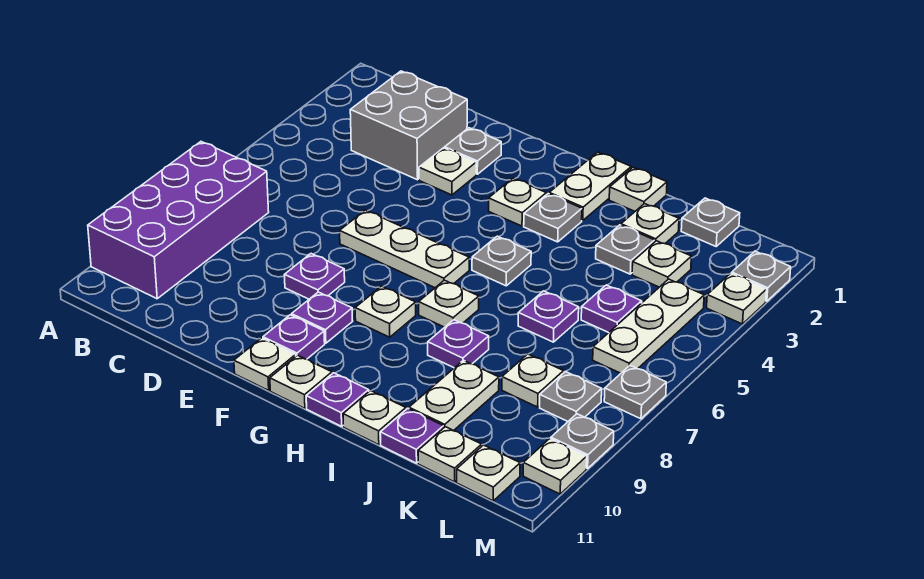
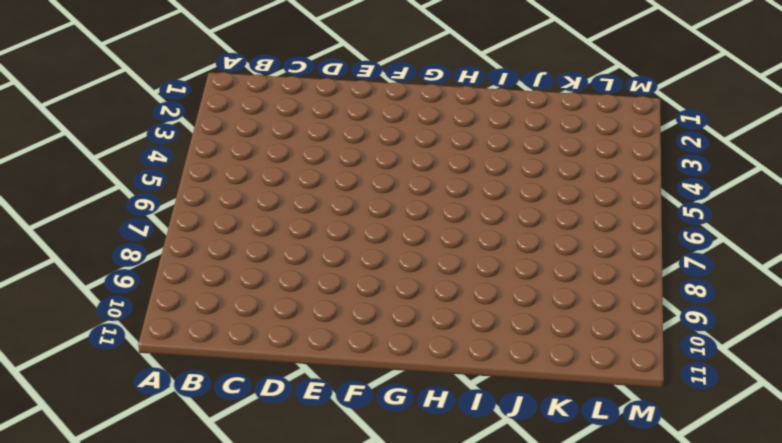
none -> purple 2x4 brick [88,142,269,299]
none -> grey 2x2 brick [350,71,467,180]
none -> grey 1x1 plate [445,128,501,174]
none -> white 1x1 plate [419,148,476,195]

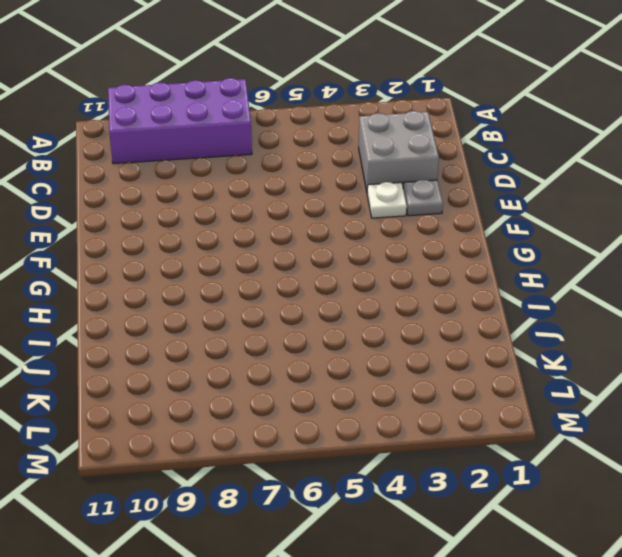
none -> white 1x3 plate [340,210,469,288]
none -> purple 1x1 plate [285,254,345,299]
none -> purple 1x1 plate [292,292,353,343]
none -> purple 1x1 plate [263,315,325,359]

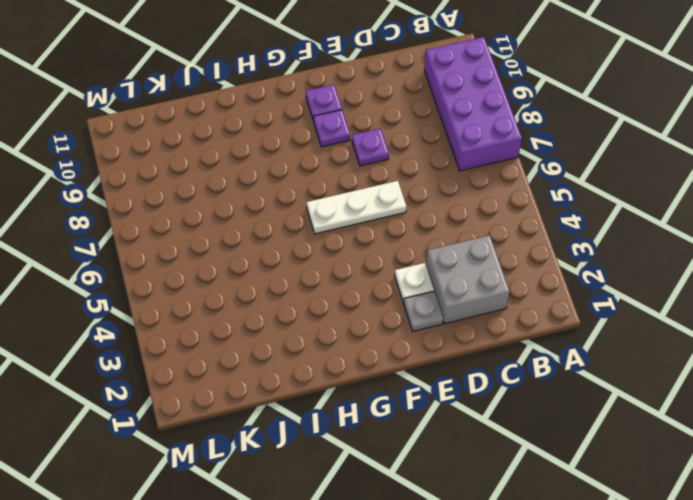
none -> white 1x1 plate [234,338,296,390]
none -> white 1x1 plate [489,178,546,226]
none -> white 1x1 plate [355,286,416,337]
none -> white 1x1 plate [270,355,332,408]

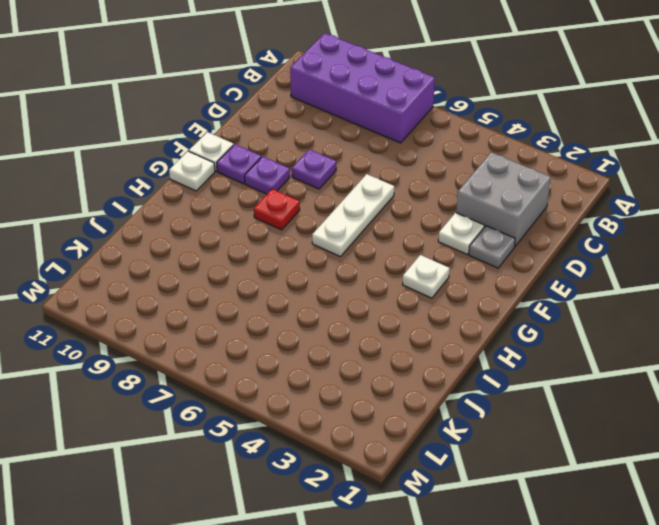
red 1x1 plate [254,189,300,230] -> white 1x1 plate [355,286,416,337]
none -> white 1x2 plate [549,152,631,221]
none -> grey 1x1 plate [524,194,582,242]
none -> grey 1x1 plate [472,236,531,286]
none -> white 1x1 plate [419,280,479,327]

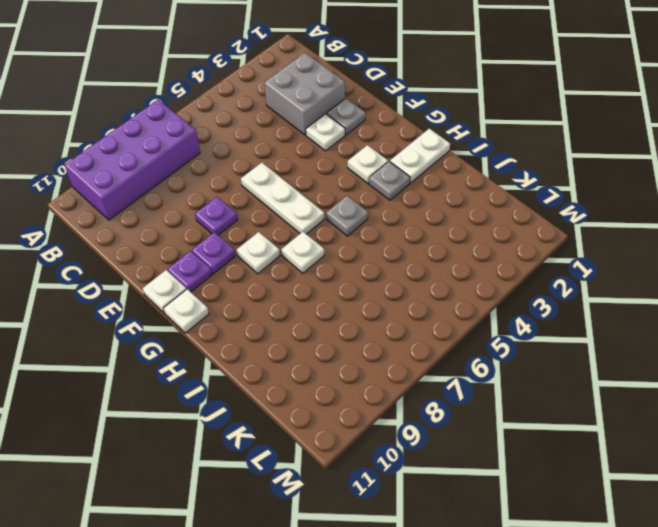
none -> purple 1x1 plate [306,373,369,426]
none -> white 1x1 plate [609,167,667,211]
none -> purple 1x1 plate [428,320,489,368]
none -> white 1x1 plate [343,391,406,445]

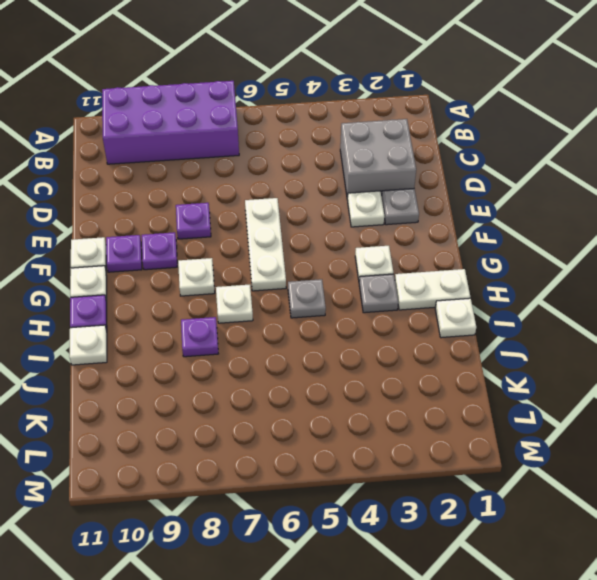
none -> white 1x1 plate [621,204,679,244]
none -> grey 1x1 plate [596,225,655,274]
none -> purple 1x1 plate [518,291,579,342]
none -> white 1x2 plate [409,360,499,431]

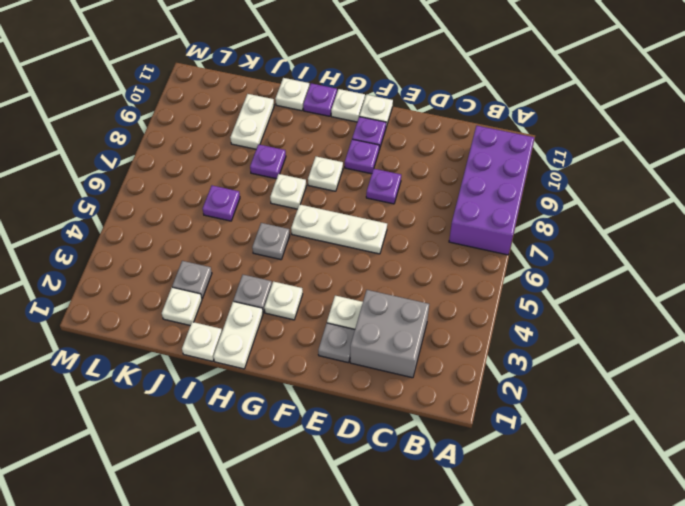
none -> purple 1x1 plate [380,408,443,463]
none -> grey 1x1 plate [681,198,740,246]
none -> white 1x1 plate [632,241,691,287]
none -> purple 1x1 plate [581,285,642,333]

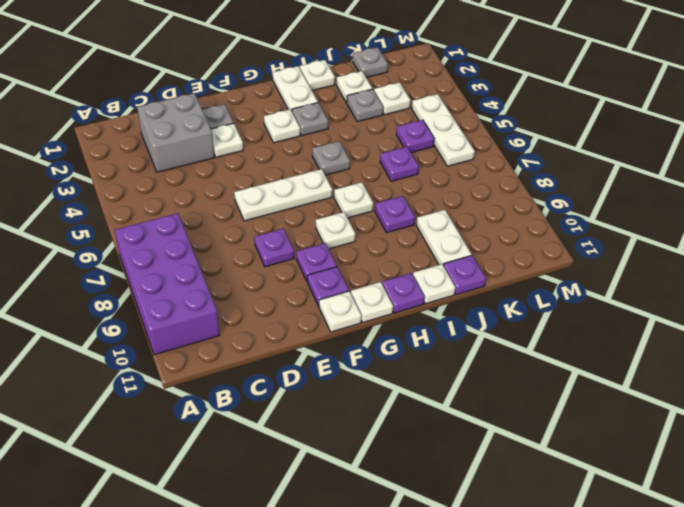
none -> white 1x1 plate [502,354,564,407]
none -> white 1x1 plate [418,427,482,482]
none -> grey 1x1 plate [540,372,602,421]
none -> white 1x1 plate [457,445,520,501]

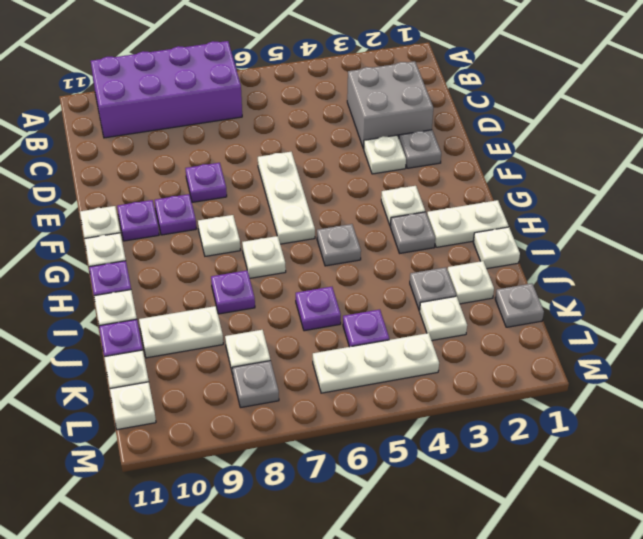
none -> grey 1x1 plate [732,251,791,301]
none -> white 1x1 plate [707,273,767,324]
none -> grey 1x1 plate [604,366,666,419]
none -> grey 1x1 plate [551,414,614,469]

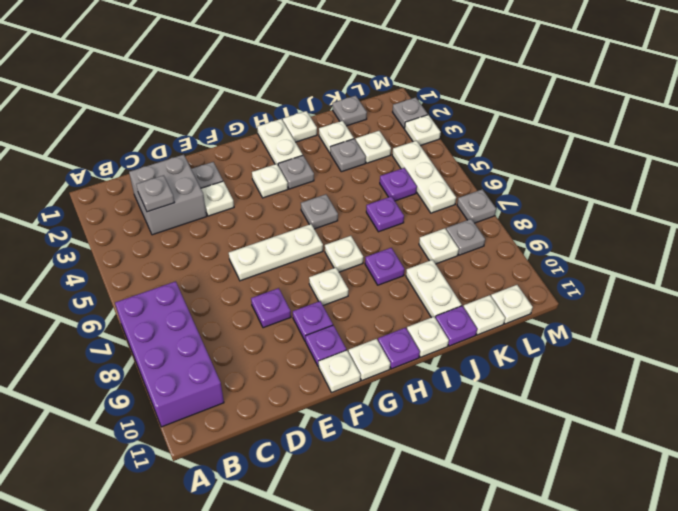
grey 1x1 plate [136,175,174,212] -> grey 1x1 plate moved to [551,414,614,469]
none -> white 1x1 plate [523,439,587,494]

